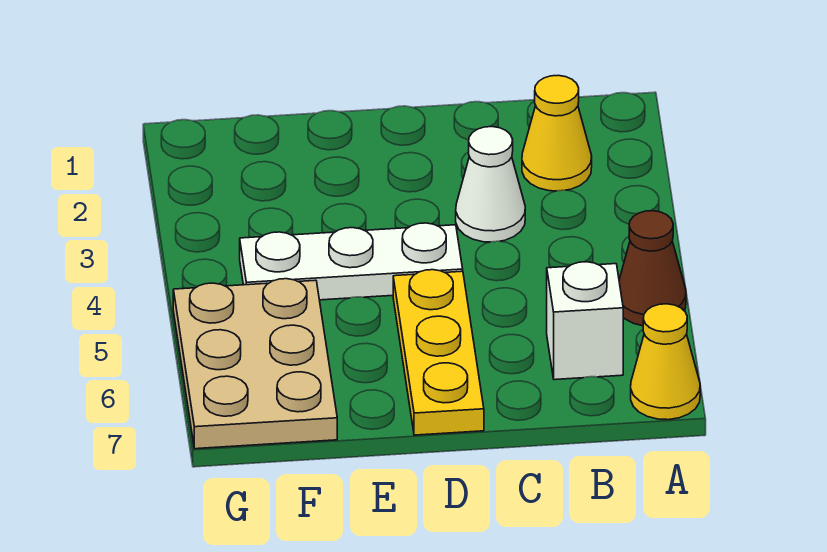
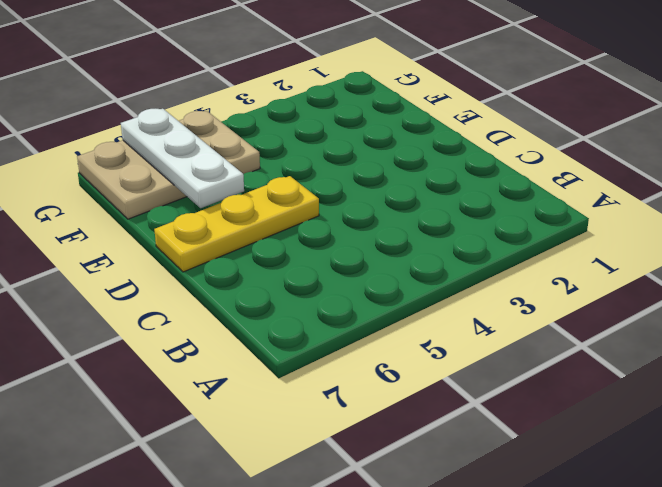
white 1x3 plate [121,109,244,208] -> white 1x3 plate moved to [240,223,463,300]
none -> brown 1x1 cone [619,211,686,326]
none -> yellow 1x1 cone [631,304,700,420]

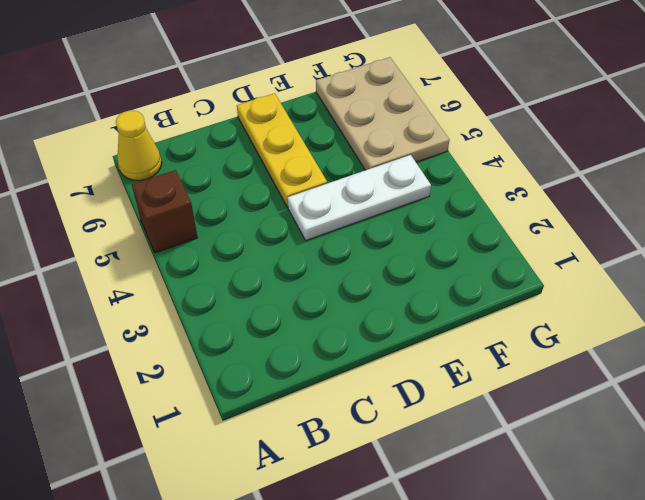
brown 1x1 brick [132,170,198,253] -> brown 1x1 cone [619,211,686,326]
none -> yellow 1x1 cone [522,75,592,191]
none -> white 1x1 brick [547,262,623,380]

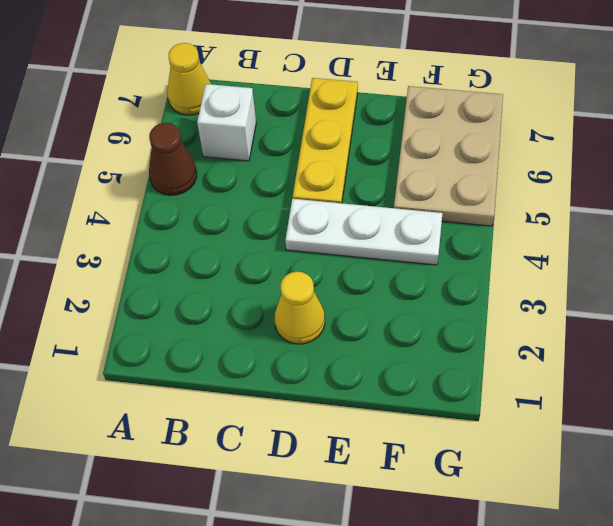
yellow 1x1 cone [275,272,325,344] -> yellow 1x1 cone moved to [522,75,592,191]
none -> white 1x1 cone [456,127,525,242]

